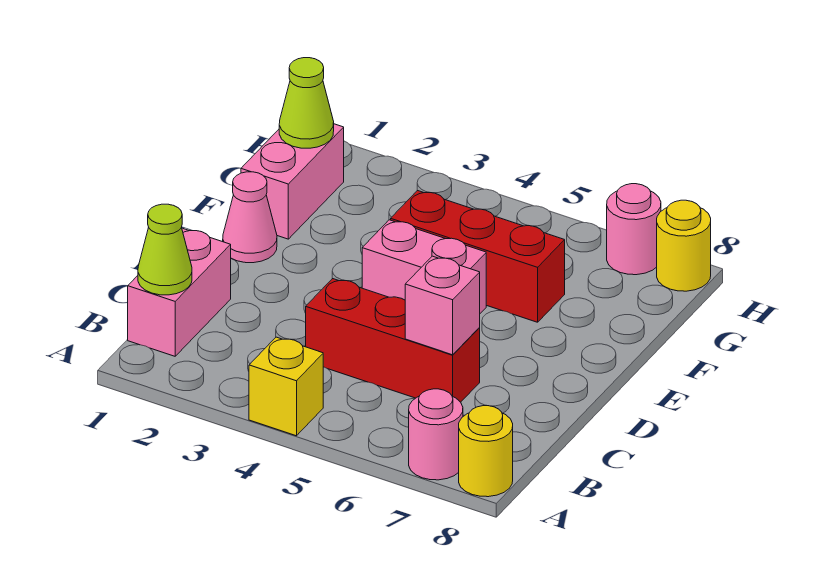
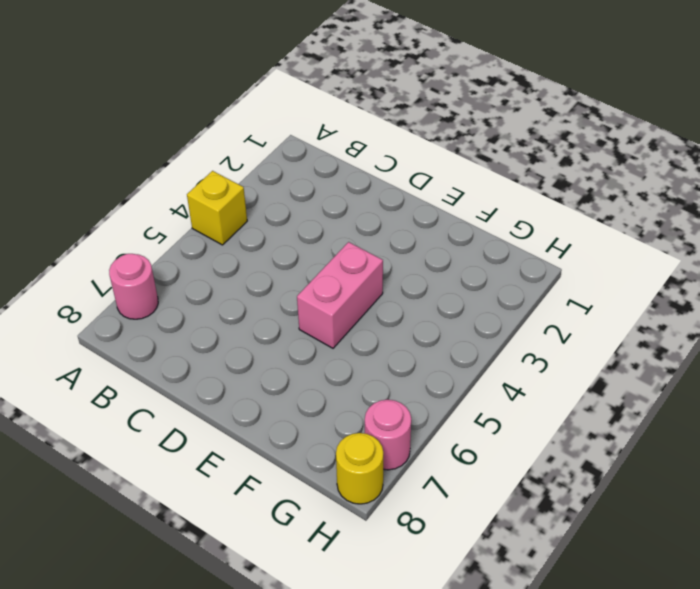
none -> yellow 1x1 round brick [459,406,513,497]
none -> pink 1x2 brick [128,229,231,356]
none -> red 1x3 brick [306,278,480,402]

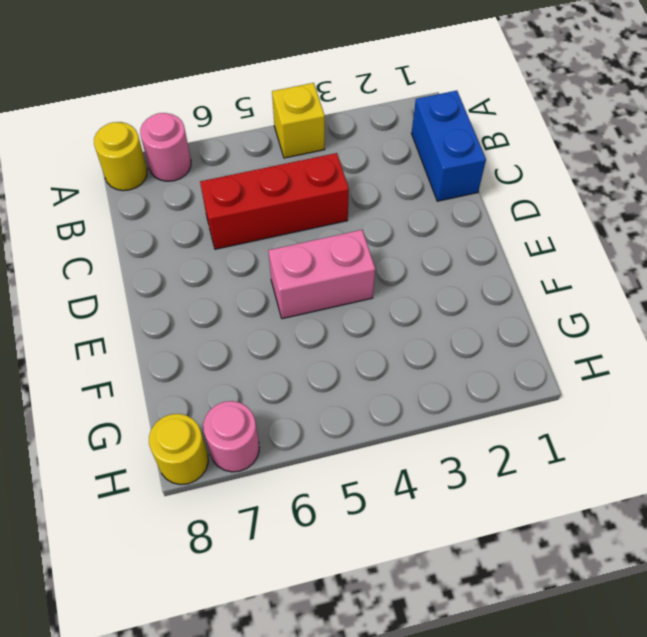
blue 1x2 brick [411,91,486,201] -> pink 1x2 brick [128,229,231,356]
none -> pink 1x1 cone [223,172,277,263]
none -> pink 1x2 brick [241,124,344,239]
none -> red 1x3 brick [391,190,565,322]

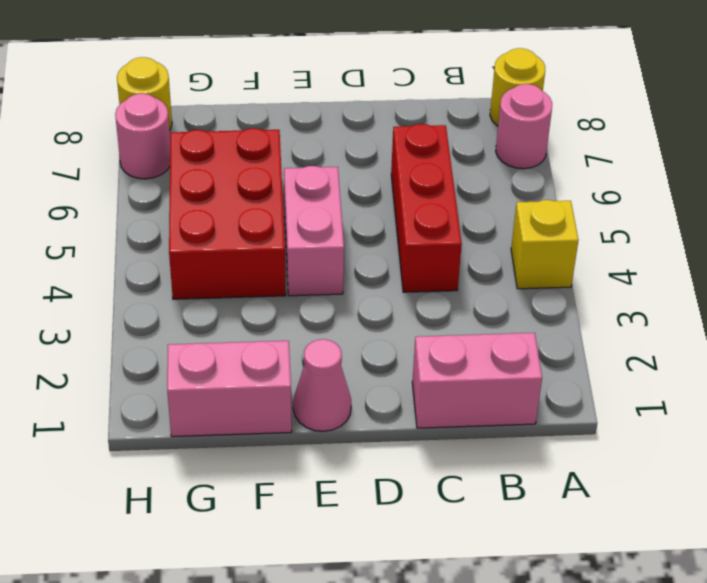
red 2x3 brick [169,128,286,299] -> red 1x3 brick [391,190,565,322]
none -> lime 1x1 cone [138,204,192,295]
none -> pink 1x1 brick [405,256,480,355]
none -> lime 1x1 cone [279,58,334,148]

